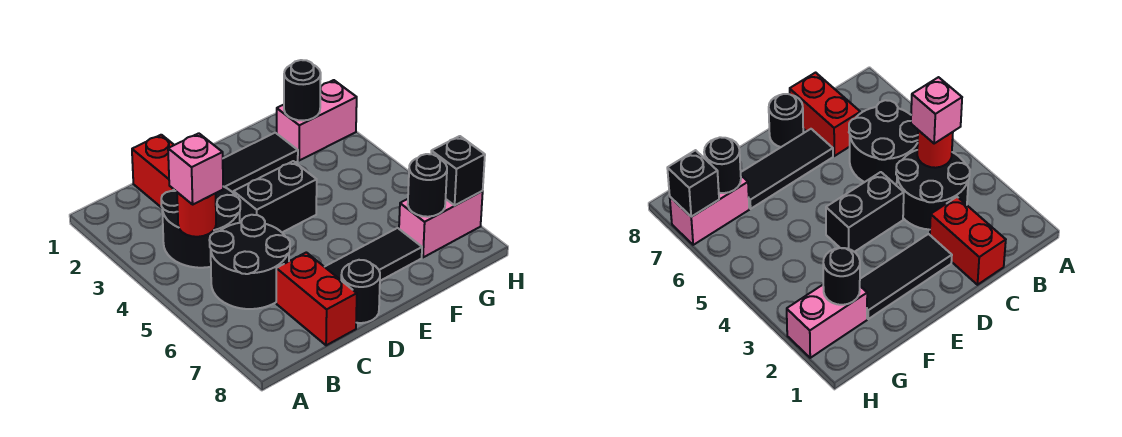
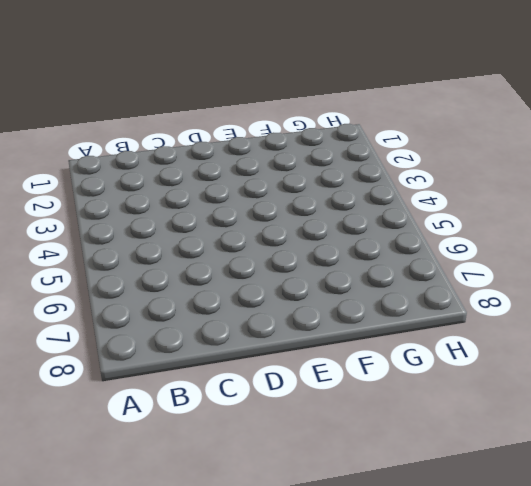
none -> black 2x2 round brick [161,187,240,268]
none -> black 2x2 round brick [209,215,290,309]
none -> red 1x2 brick [132,135,174,208]

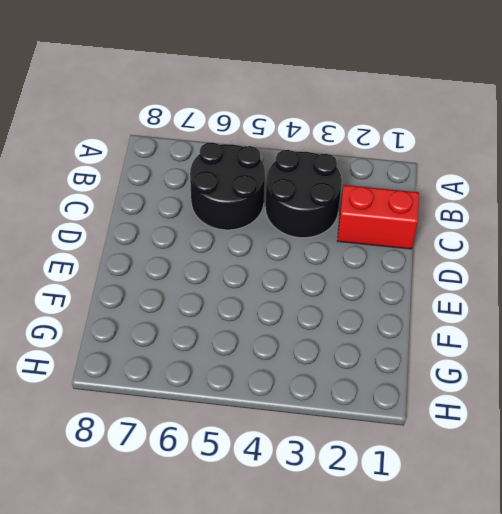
none -> red 1x2 brick [276,252,357,345]
none -> black 1x3 tile [223,133,298,193]
none -> black 1x2 brick [234,161,317,232]

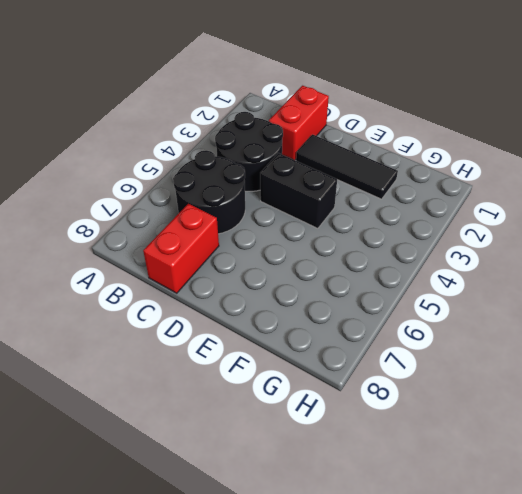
none -> black 1x3 tile [325,228,422,281]
none -> black 1x1 round brick [341,260,380,323]
none -> pink 1x2 brick [277,80,357,160]

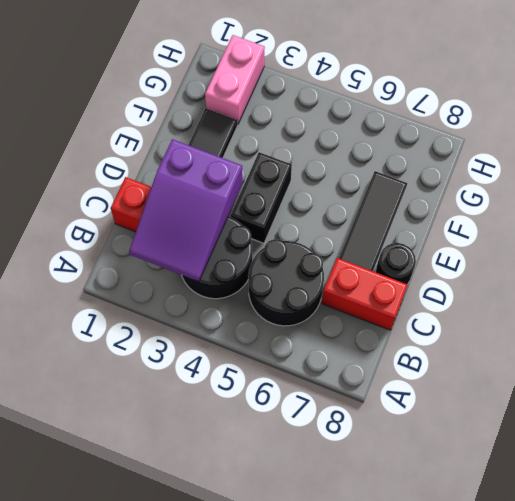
purple 2x3 slope [129,139,243,281] -> none
none -> pink 1x2 brick [399,191,483,257]
none -> red 1x1 round brick [177,192,216,237]
none -> black 1x1 round brick [284,60,321,121]

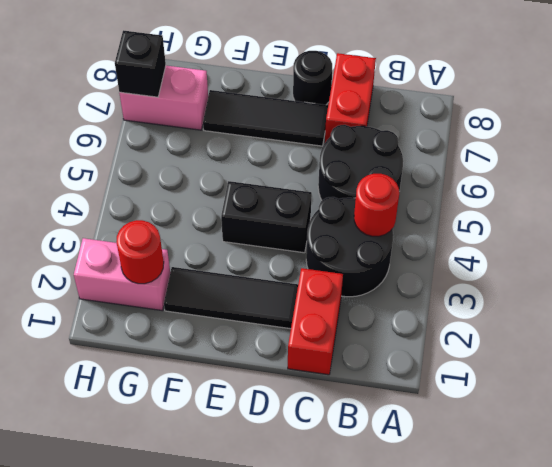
red 1x1 round brick [116,220,164,284] -> black 1x1 round brick [284,60,321,121]
none -> black 1x1 round brick [408,154,447,217]
none -> pink 1x1 brick [168,133,223,204]

